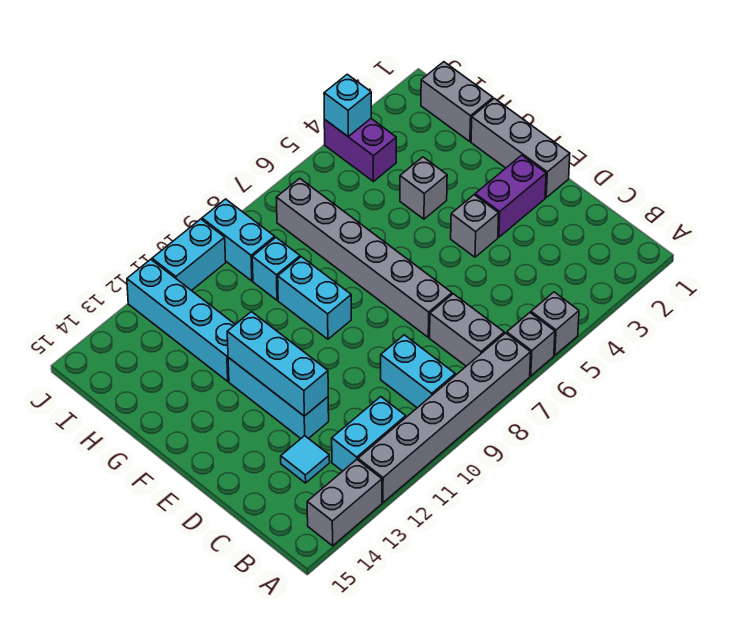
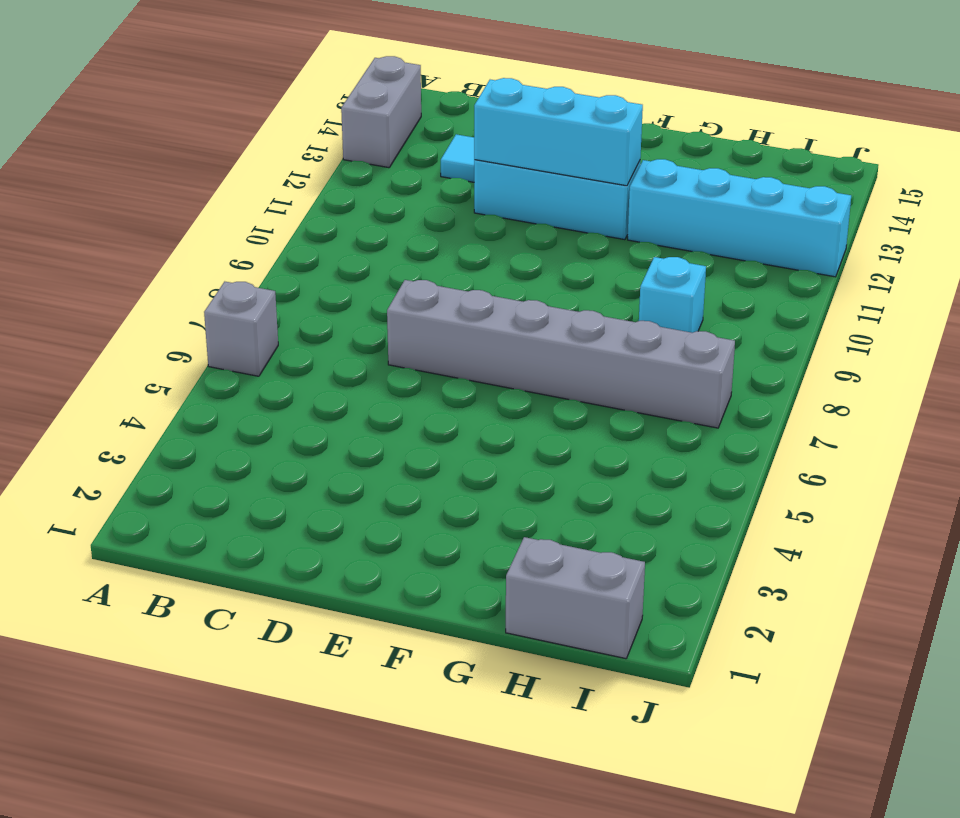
none -> grey 1x1 brick [531,292,579,355]
none -> grey 1x6 brick [358,333,531,502]
none -> grey 1x2 brick [430,294,504,366]

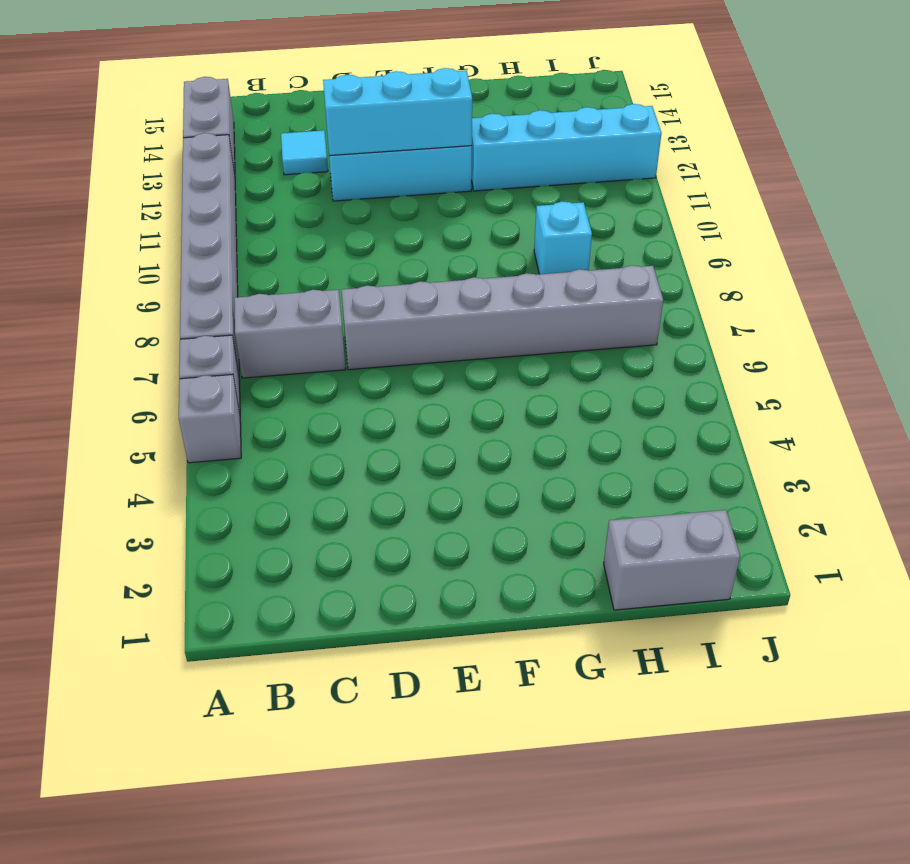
none -> cyan 1x2 brick [381,335,455,408]
none -> cyan 1x2 brick [332,397,406,471]
none -> grey 1x3 brick [471,98,570,197]

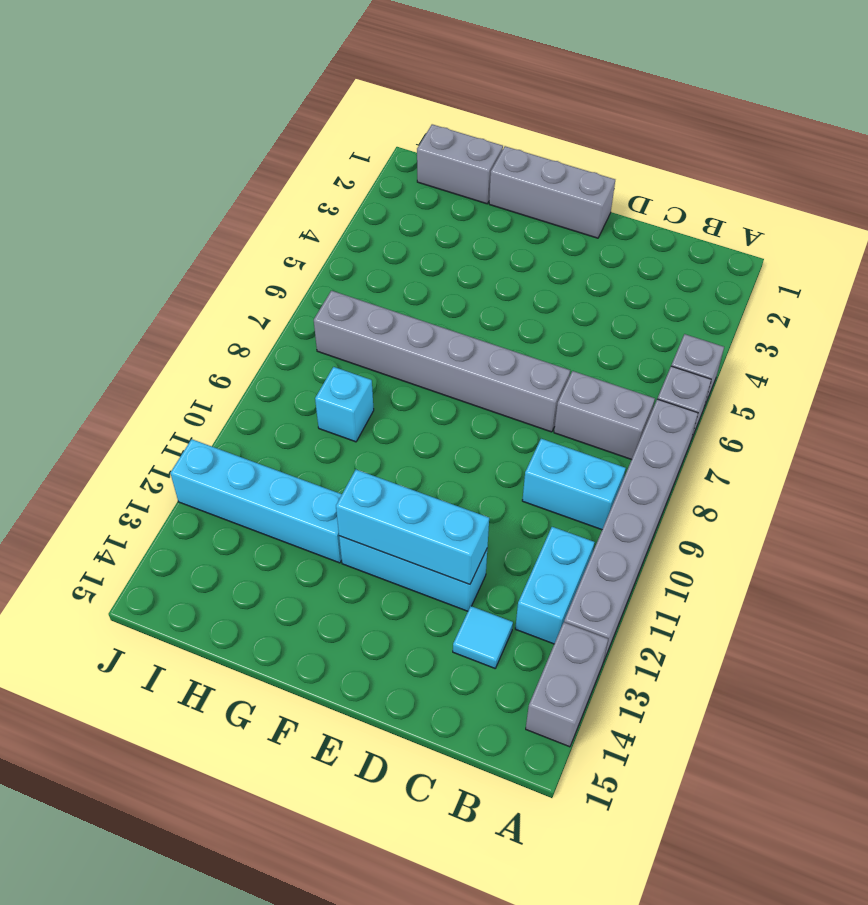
none -> purple 1x2 brick [475,155,546,237]
none -> grey 1x1 brick [451,195,499,257]
none -> cyan 1x2 brick [278,257,351,339]

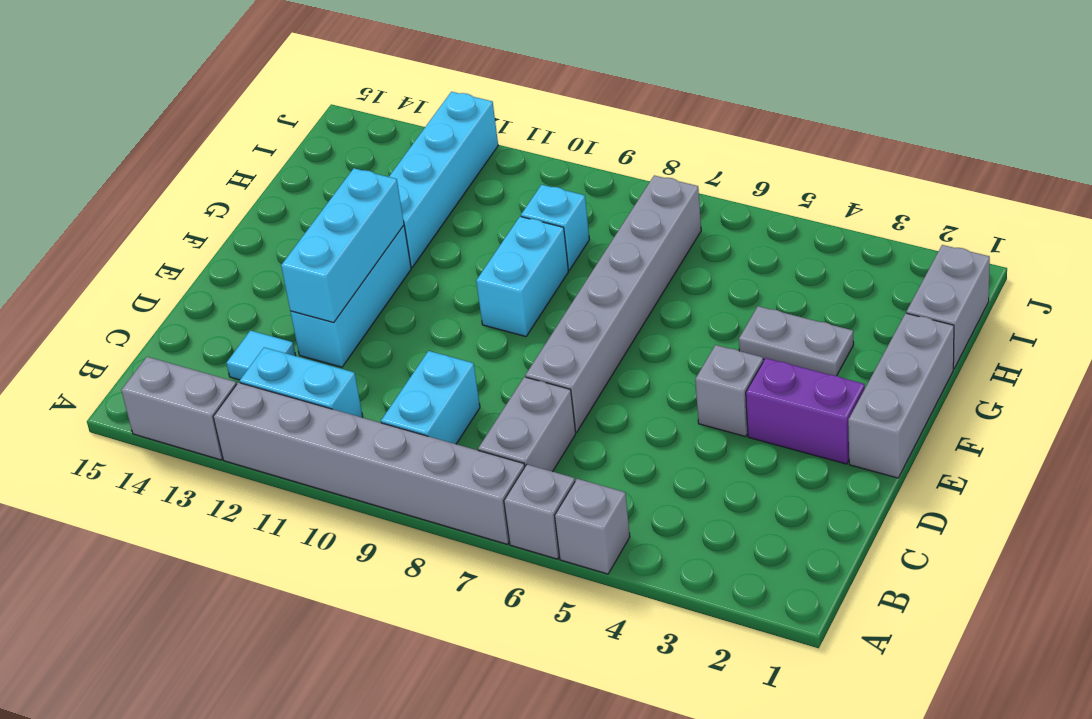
grey 1x2 plate [739,306,854,376] -> grey 1x1 brick [400,157,447,219]
none -> purple 1x2 brick [324,119,396,181]
none -> cyan 1x2 brick [202,199,275,281]
none -> cyan 1x2 brick [152,219,226,291]

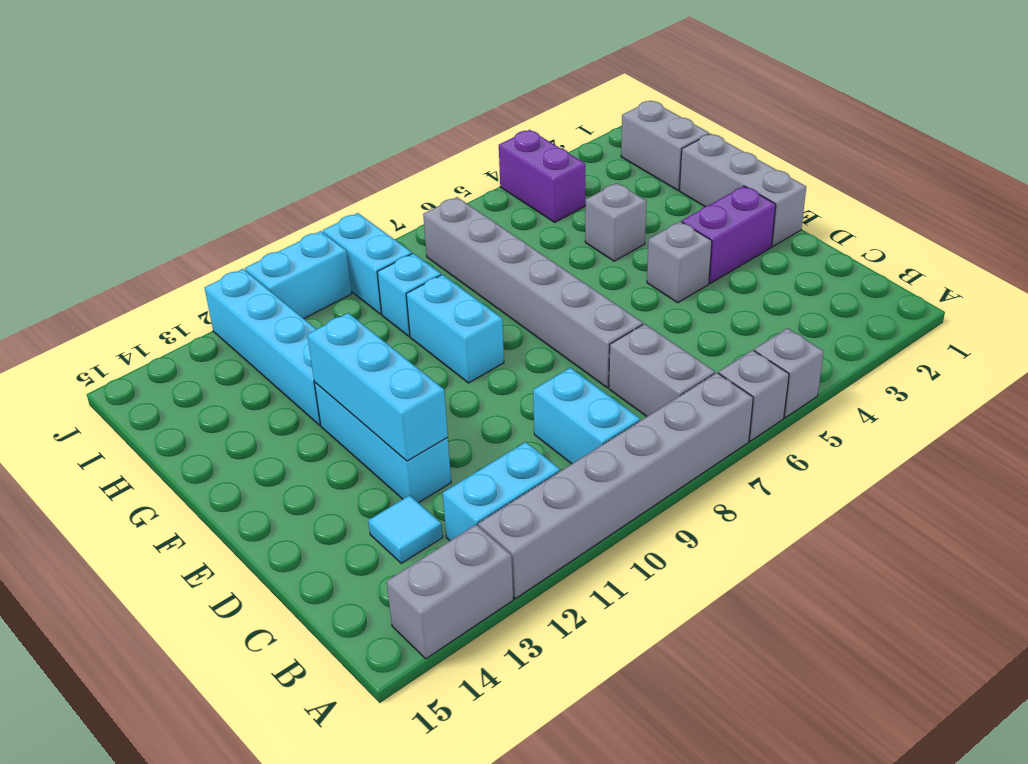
none -> cyan 1x1 brick [324,74,371,136]

